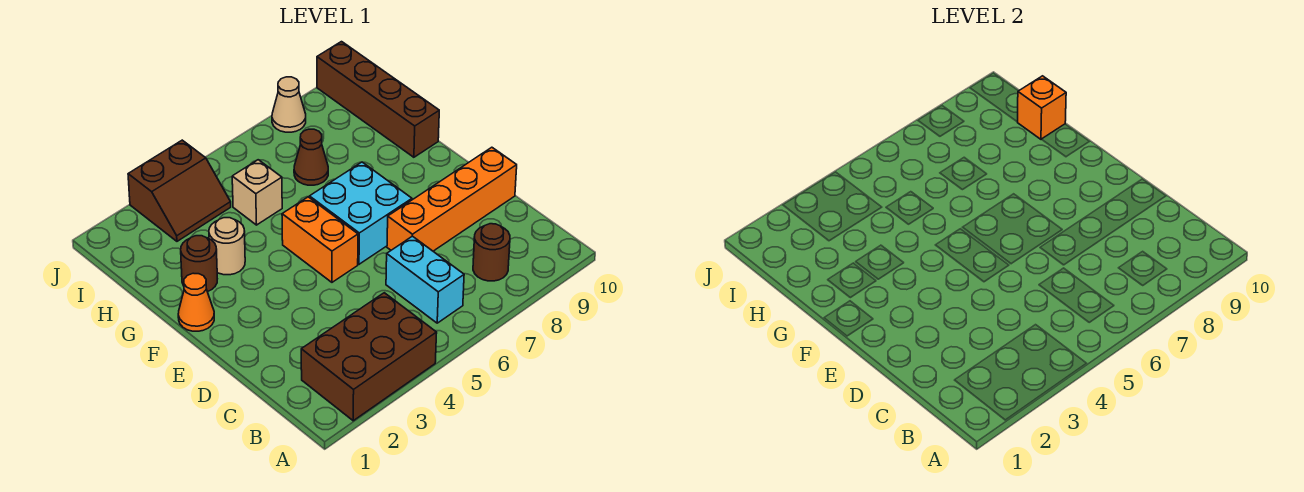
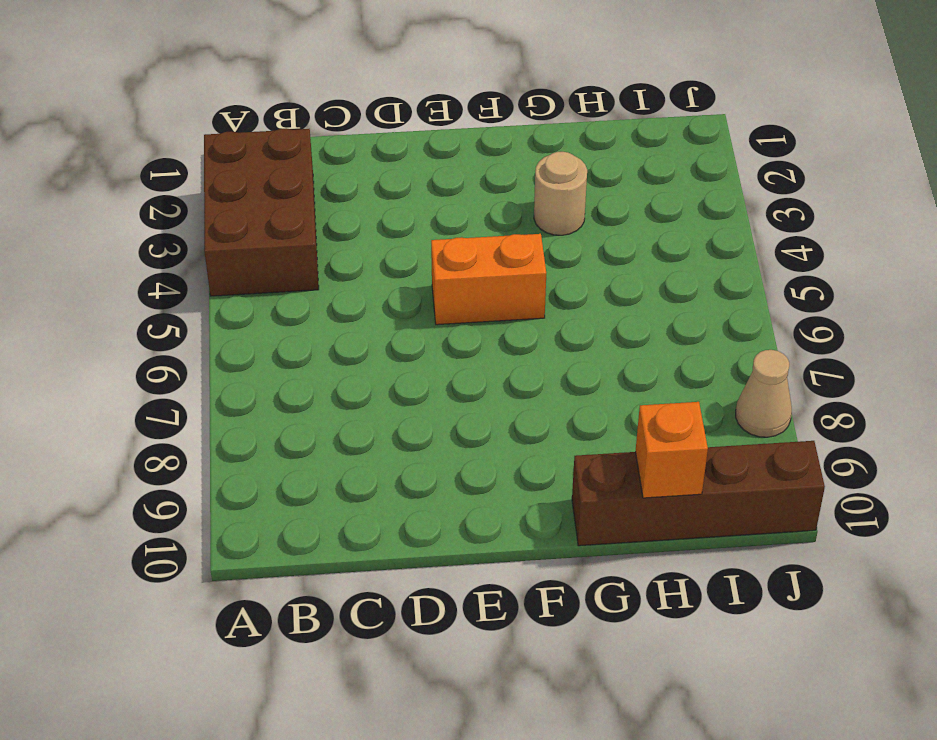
none -> cyan 1x2 brick [386,236,464,323]
none -> brown 1x1 round brick [473,224,510,281]
none -> orange 1x4 brick [387,147,517,251]

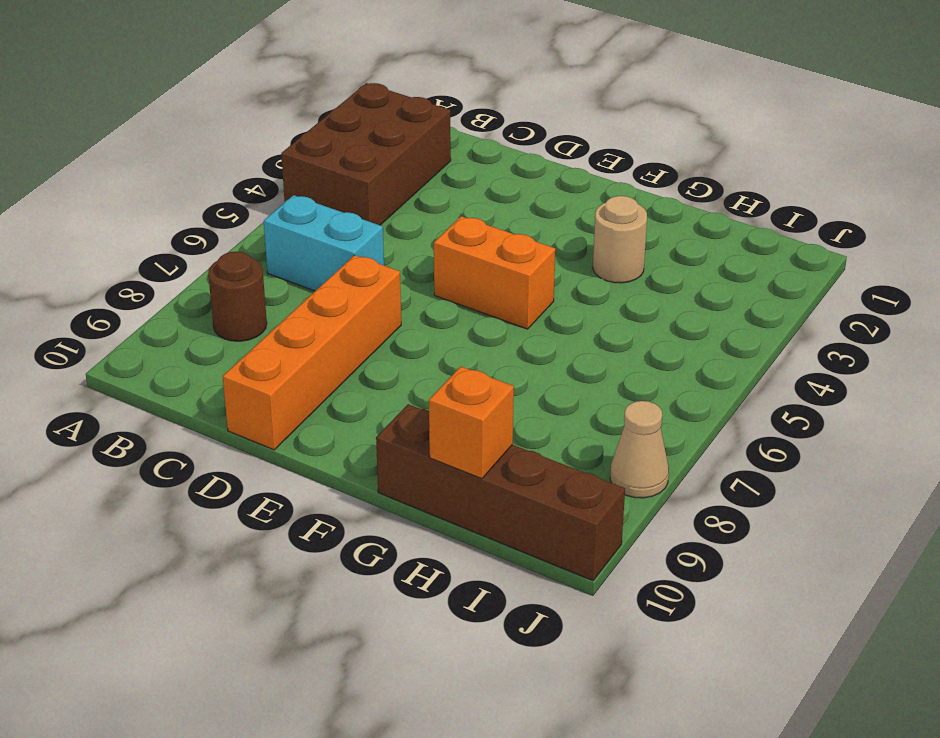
none -> cyan 2x2 brick [310,162,412,264]
none -> orange 1x1 cone [178,273,214,331]
none -> brown 1x1 round brick [181,236,217,292]

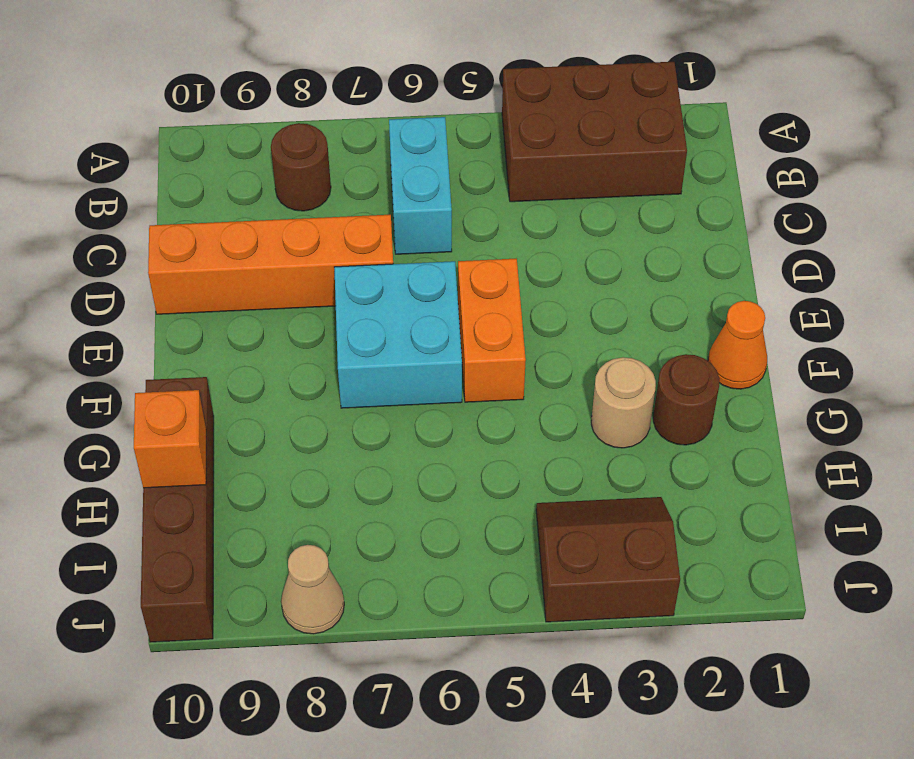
none -> tan 1x1 brick [232,160,282,225]
none -> brown 1x1 cone [294,129,328,185]

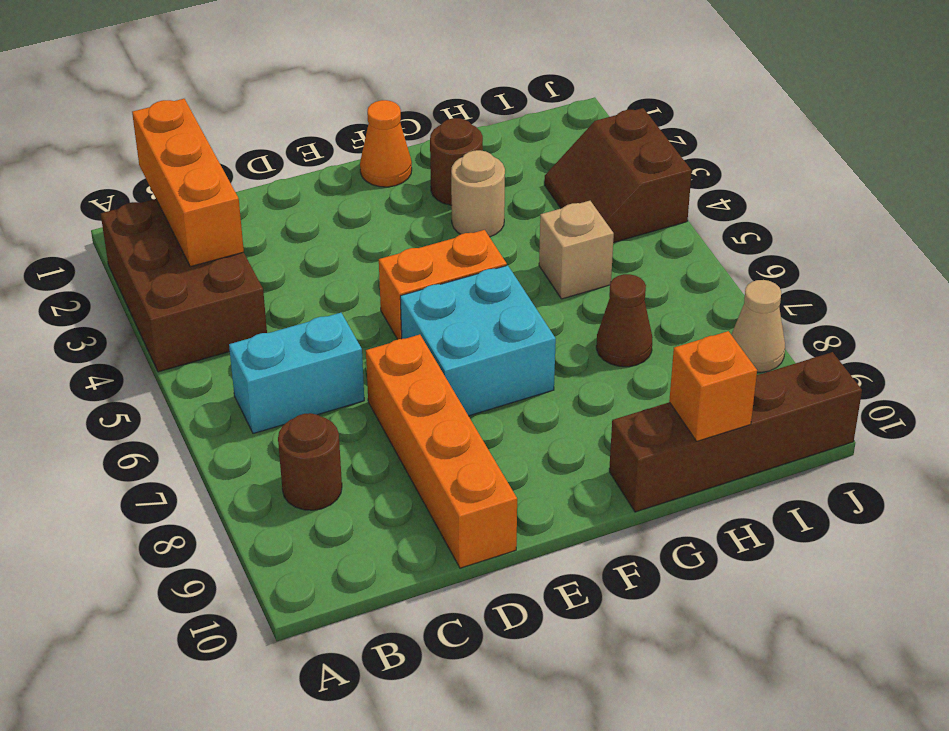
orange 1x3 brick [132,99,244,267] -> none

